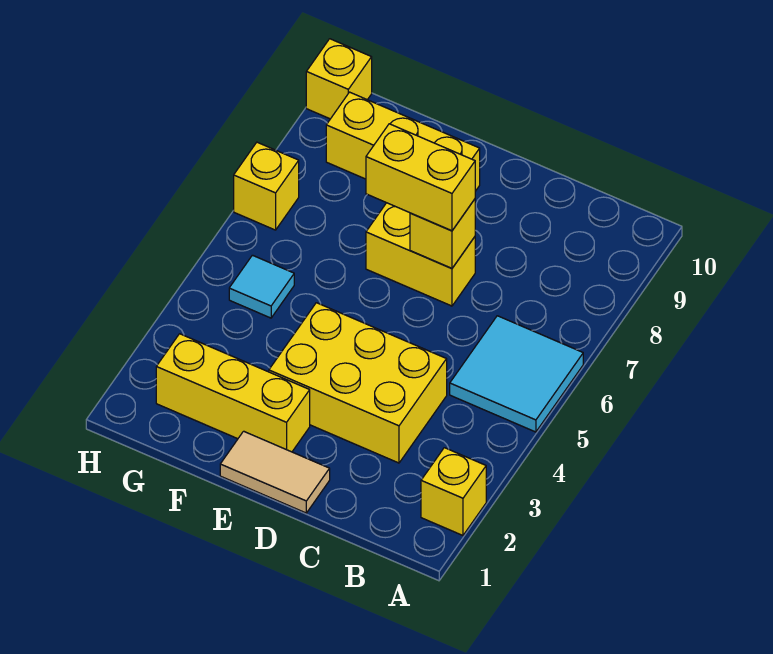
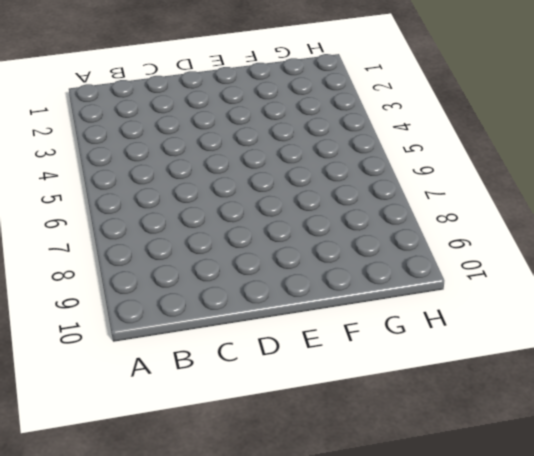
none -> yellow 1x1 brick [421,448,486,535]
none -> cyan 2x2 tile [450,316,583,432]
none -> yellow 2x3 brick [269,303,447,463]

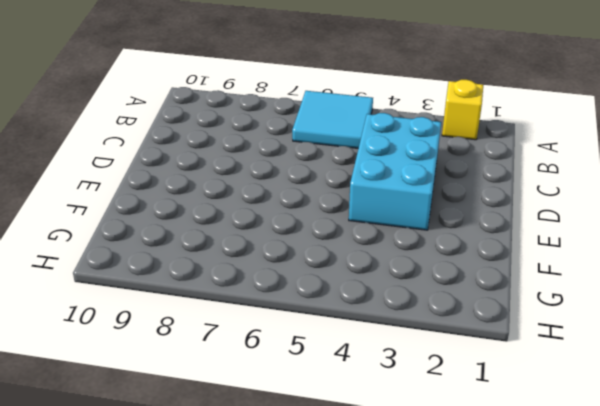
cyan 2x3 brick [349,113,441,230] -> yellow 2x3 brick [269,303,447,463]
none -> tan 1x2 tile [220,431,330,513]
none -> yellow 1x2 brick [366,203,475,306]
none -> yellow 1x3 brick [156,334,310,452]

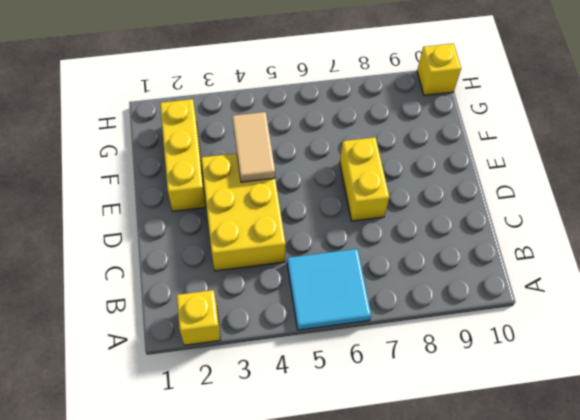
tan 1x2 tile [232,112,275,182] -> tan 1x2 tile moved to [220,431,330,513]
none -> yellow 1x3 brick [326,92,480,191]
none -> cyan 1x1 tile [229,255,294,318]
none -> yellow 1x1 brick [234,142,299,230]

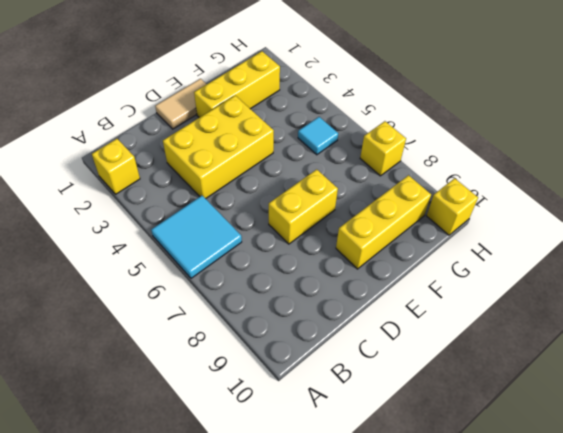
none -> yellow 1x1 brick [410,199,475,268]
none -> yellow 1x2 brick [366,124,475,231]

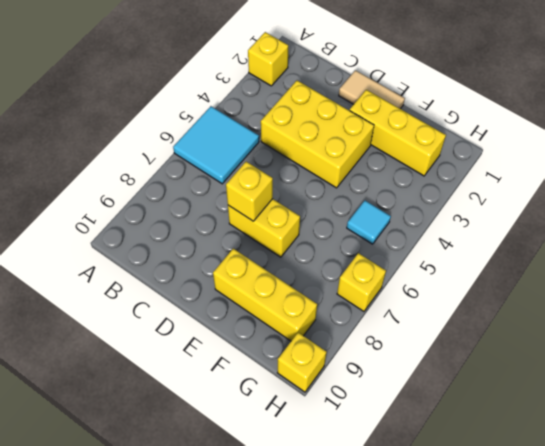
none -> yellow 1x2 brick [366,124,475,231]

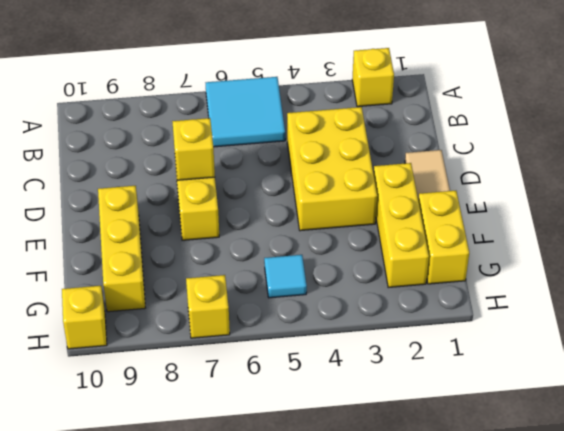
yellow 1x2 brick [418,191,469,284] -> yellow 1x2 brick moved to [366,124,475,231]

